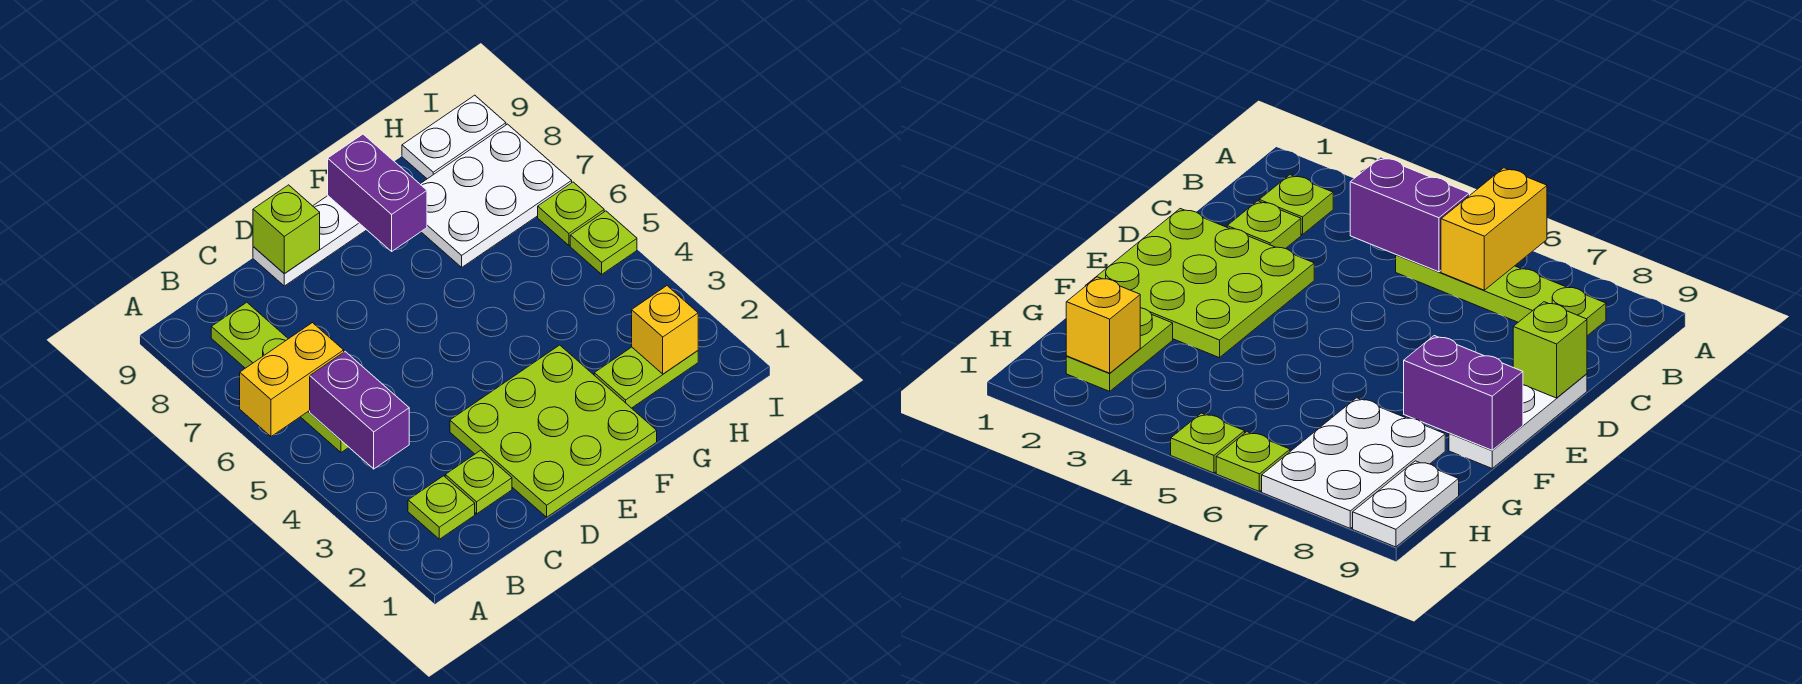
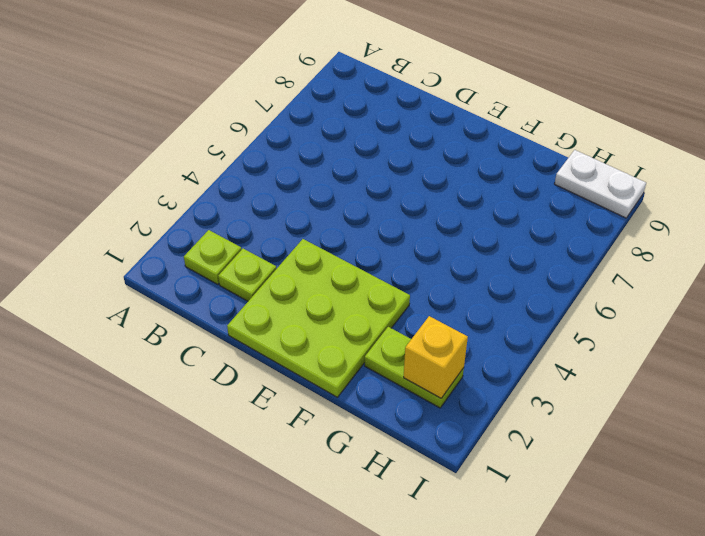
none -> lime 1x4 plate [211,302,349,452]
none -> white 1x3 plate [253,196,366,286]
none -> white 2x3 plate [420,124,572,267]

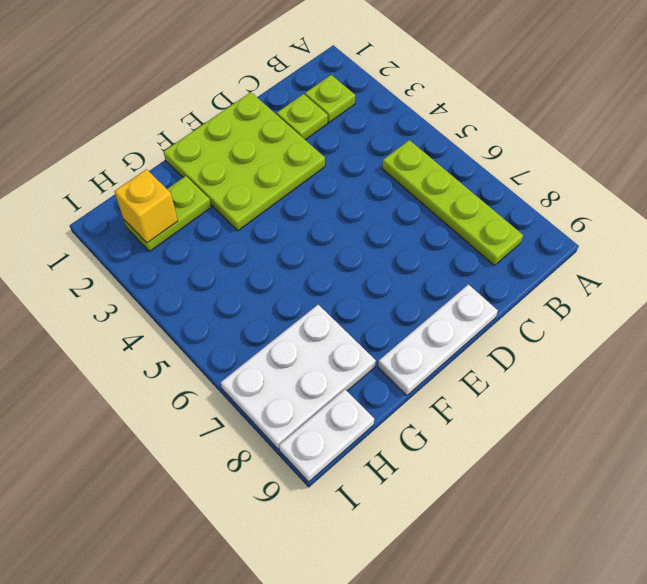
none -> lime 1x1 plate [570,211,637,274]
none -> lime 1x1 plate [538,182,604,245]
none -> yellow 1x2 brick [240,323,344,436]

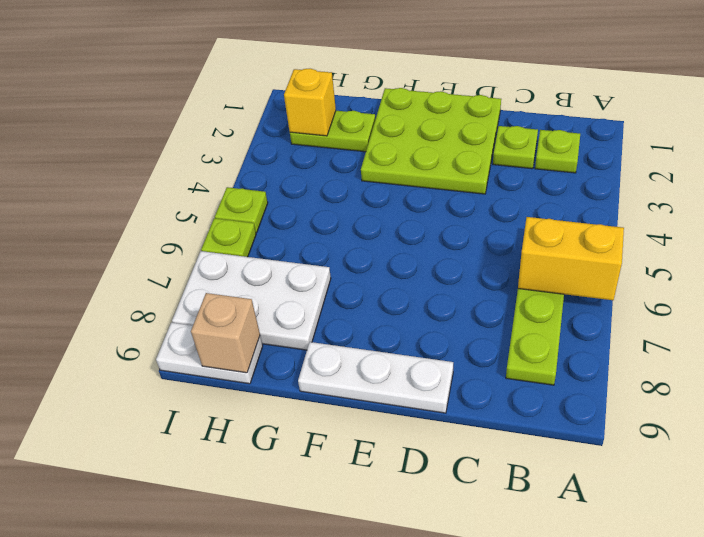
tan 1x1 brick [191,293,260,373] -> none
none -> purple 1x2 brick [310,352,409,469]
none -> lime 1x1 brick [253,185,320,274]
none -> purple 1x2 brick [328,134,427,251]

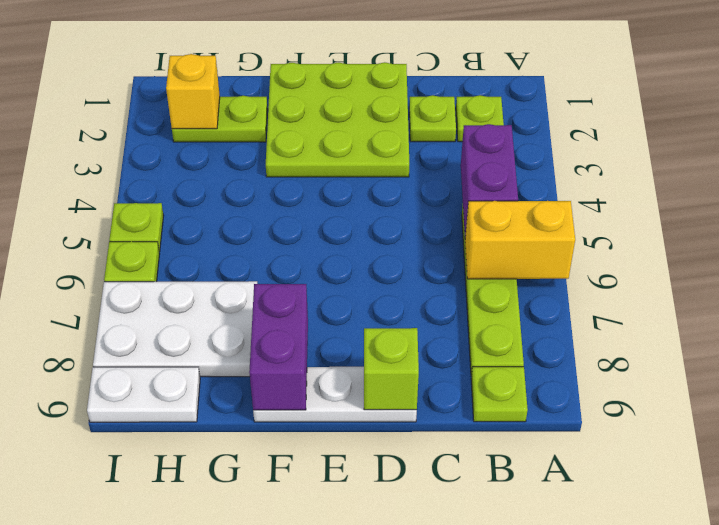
lime 1x1 plate [471,367,528,422] -> none

